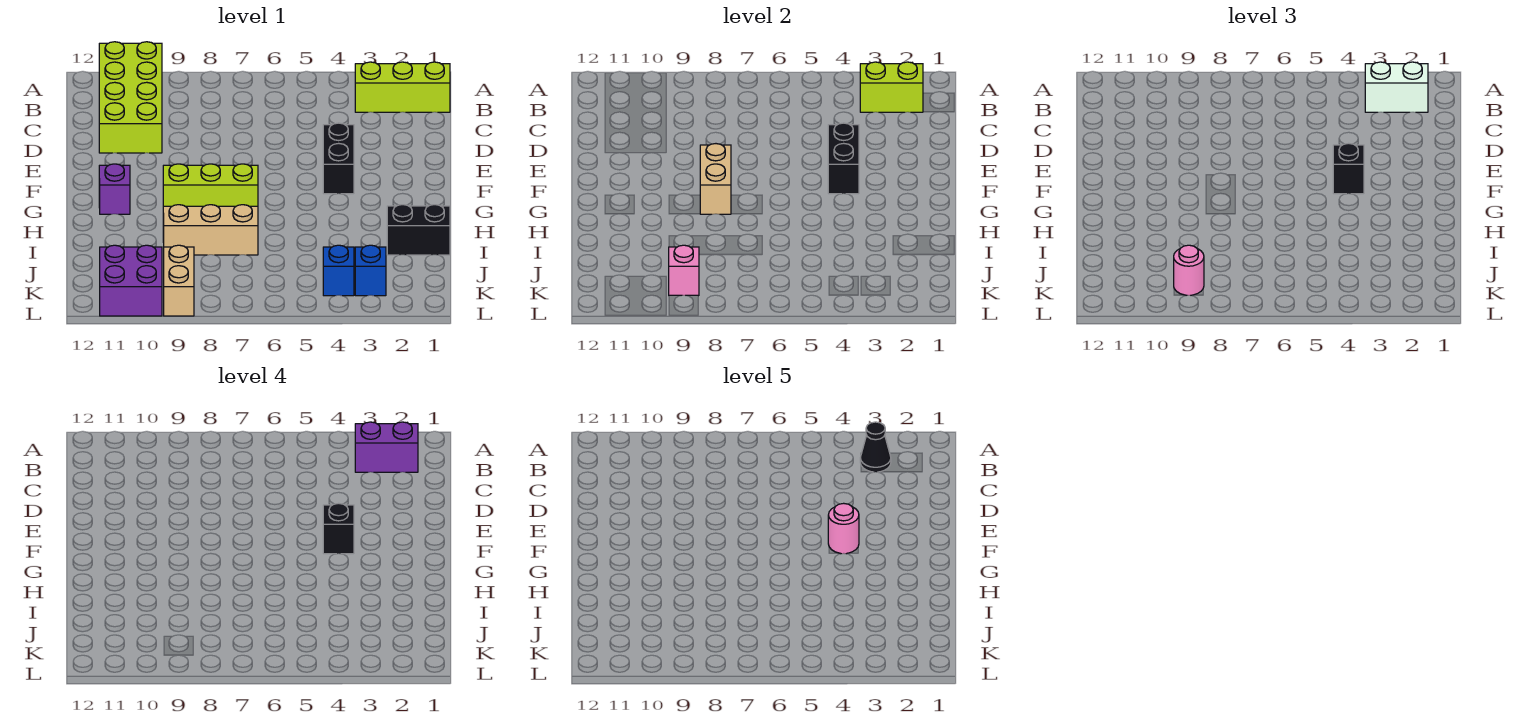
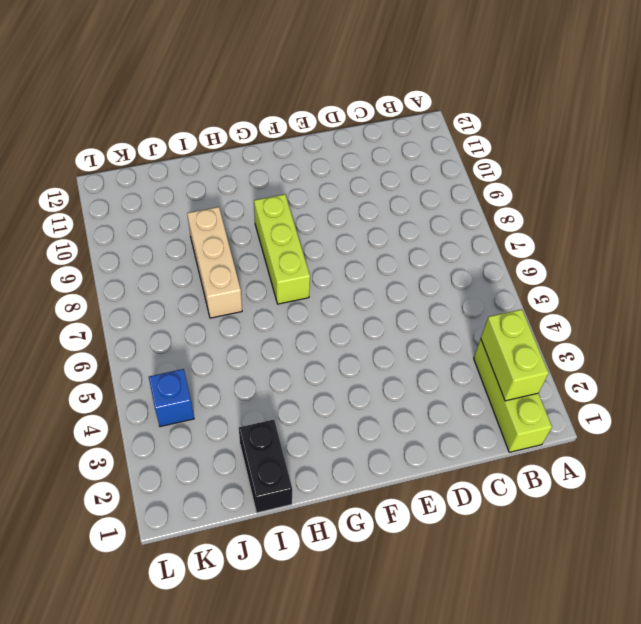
none -> lime 2x4 brick [99,42,162,153]
none -> black 1x2 brick [323,123,354,194]
none -> purple 1x1 brick [99,164,130,214]

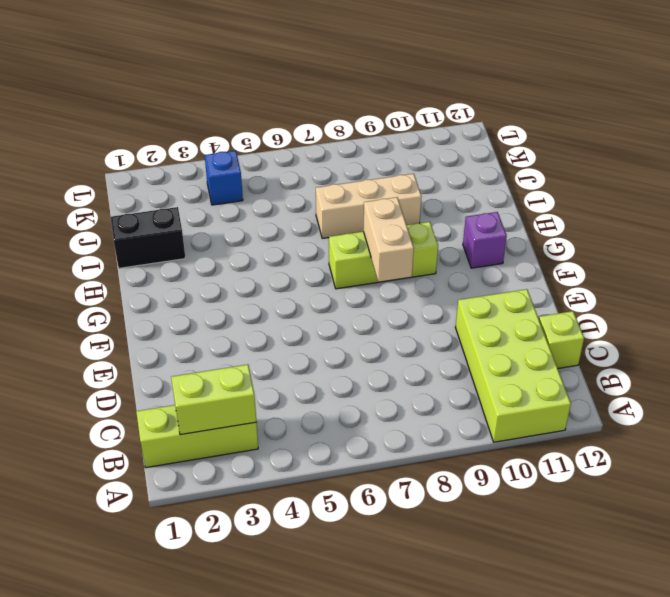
lime 1x1 brick [539,311,584,368] -> none
none -> black 1x2 brick [323,123,354,194]
none -> blue 1x1 brick [355,245,386,296]
none -> tan 1x2 brick [164,245,194,316]

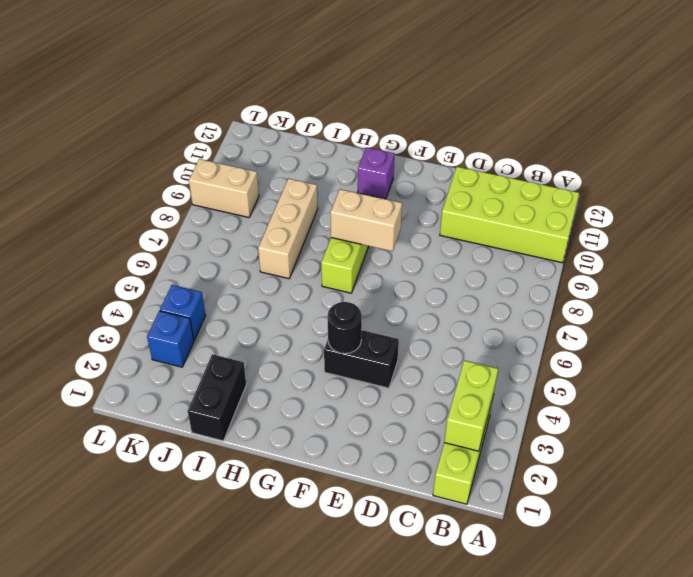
black 1x1 round brick [328,302,362,354] -> black 1x2 brick [828,123,859,194]
none -> purple 2x2 brick [100,245,162,316]
none -> pink 1x1 brick [669,245,699,296]
none -> white 1x2 brick [1365,62,1428,112]

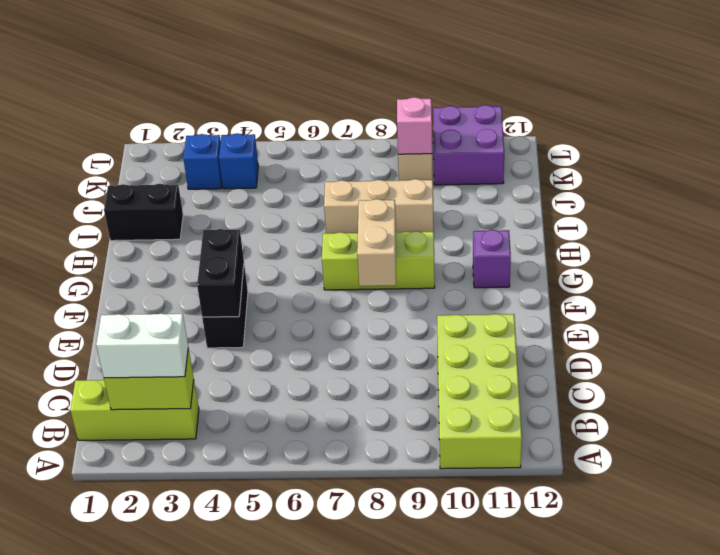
none -> black 1x1 brick [1333,143,1364,194]
none -> pink 1x1 round brick [1174,245,1204,295]
none -> purple 1x2 brick [355,422,418,472]

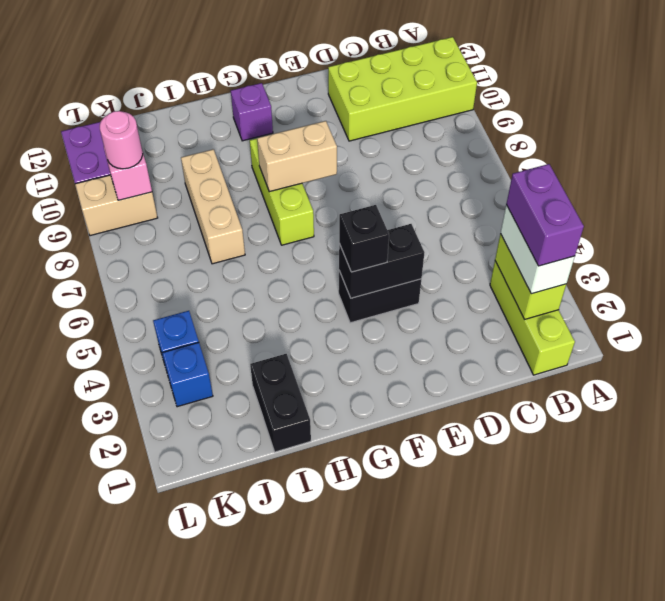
none -> black 1x1 brick [323,503,354,554]
none -> black 1x1 cone [860,422,891,472]
none -> pink 1x1 round brick [828,503,859,554]

